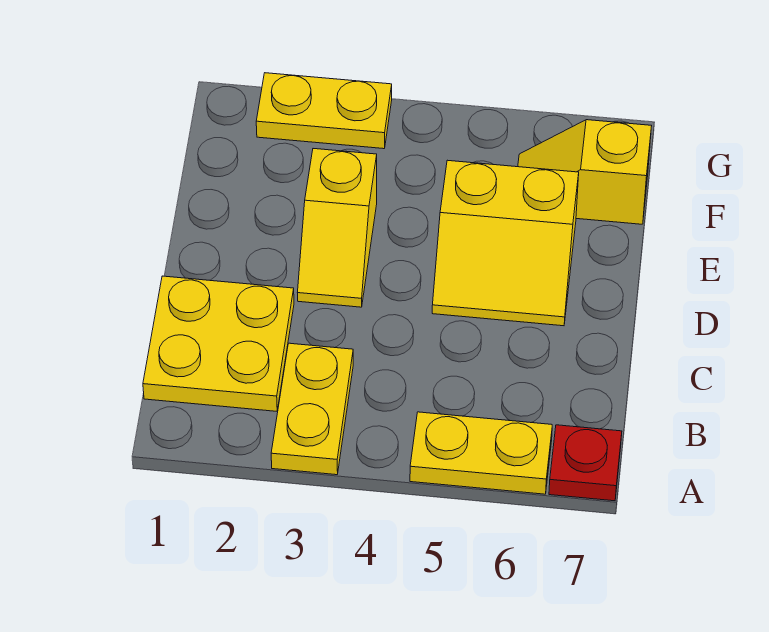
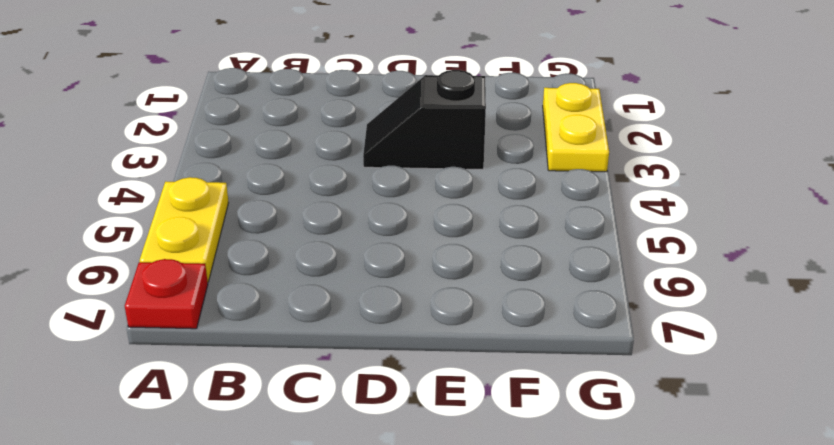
black 1x2 slope [363,70,486,170] -> yellow 1x2 slope [298,149,377,307]
none -> yellow 1x2 plate [271,343,353,475]
none -> yellow 2x2 plate [143,276,294,411]

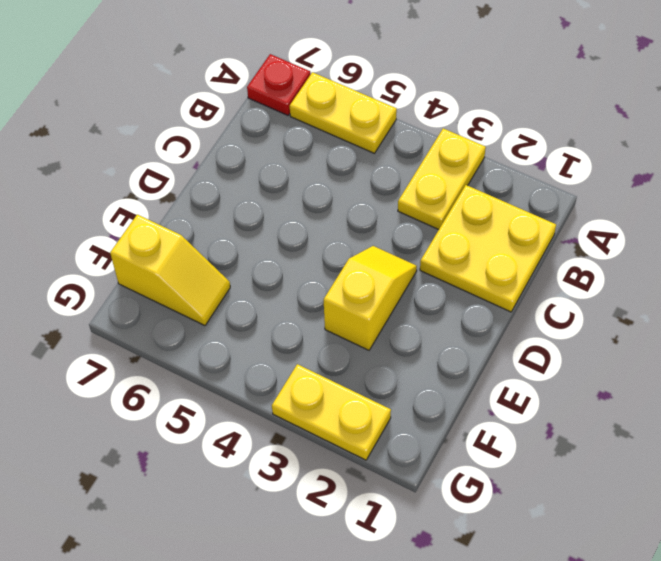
none -> yellow 2x2 slope [432,160,579,326]

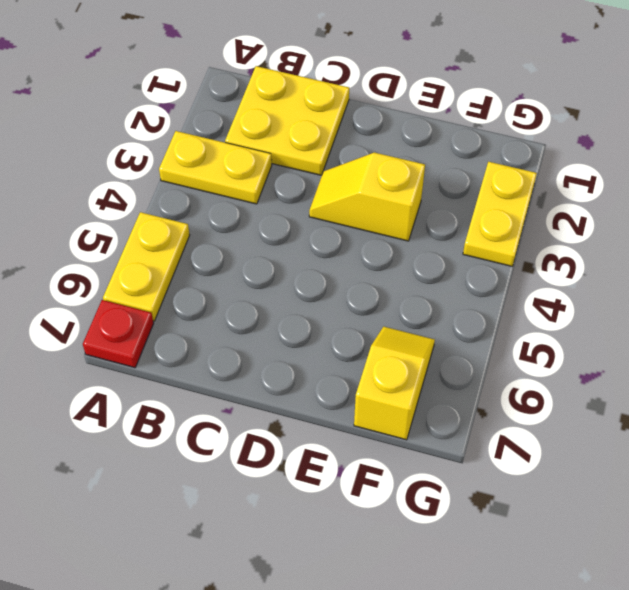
none -> yellow 2x2 slope [432,160,579,326]

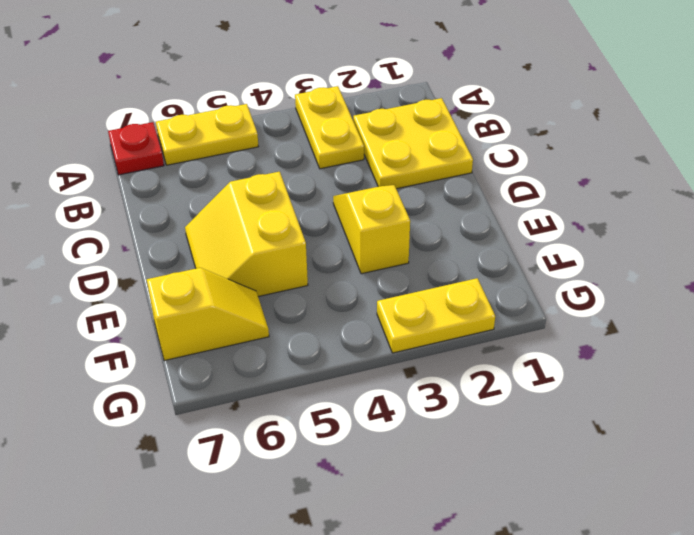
yellow 2x2 slope [185,172,308,297] -> yellow 2x2 slope turned to [432,160,579,326]

